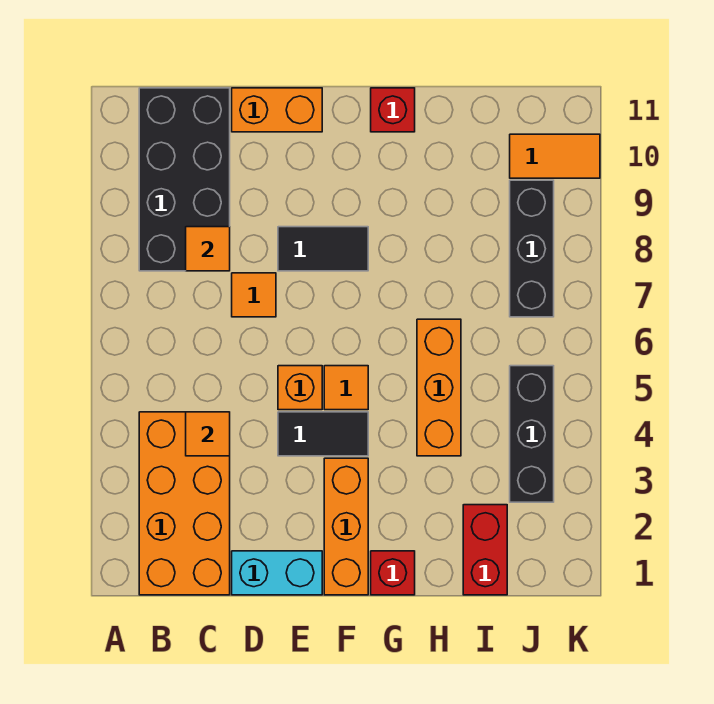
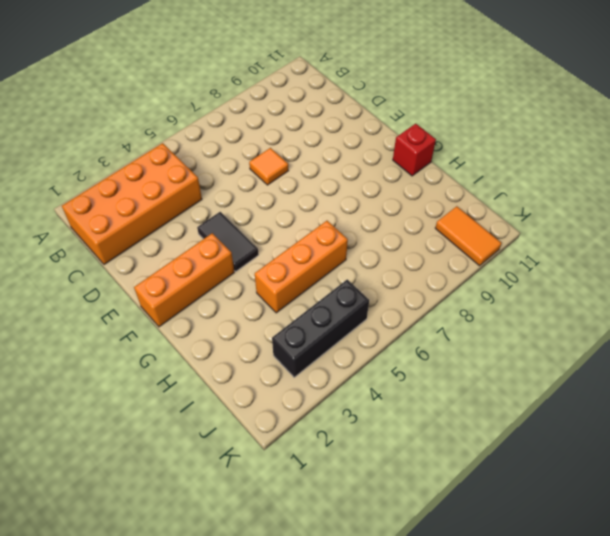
none -> black 2x4 brick [139,88,230,271]
none -> cyan 1x2 brick [232,551,322,595]
none -> orange 1x2 brick [232,88,322,132]

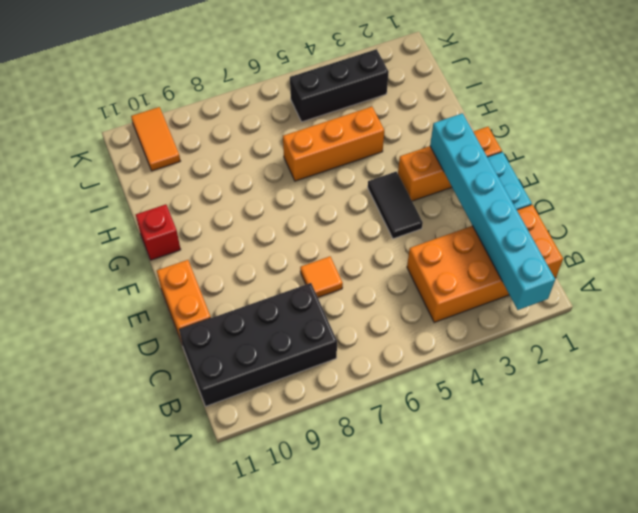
cyan 1x6 brick [430,113,555,310] -> none
none -> orange 1x1 brick [278,366,322,410]
none -> black 1x2 tile [278,227,368,271]
none -> orange 1x1 tile [324,366,368,410]

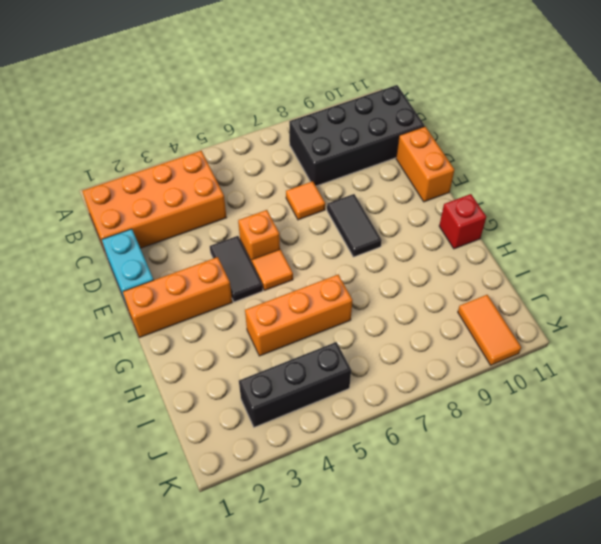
none -> red 1x1 brick [371,551,415,595]
none -> red 1x2 brick [463,505,507,595]
none -> black 1x3 brick [510,180,554,317]

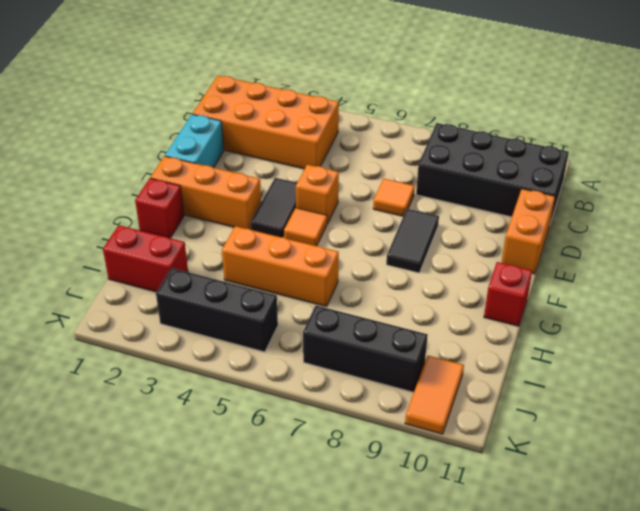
none -> orange 1x1 tile [186,412,230,456]
none -> orange 1x1 tile [186,227,230,271]

